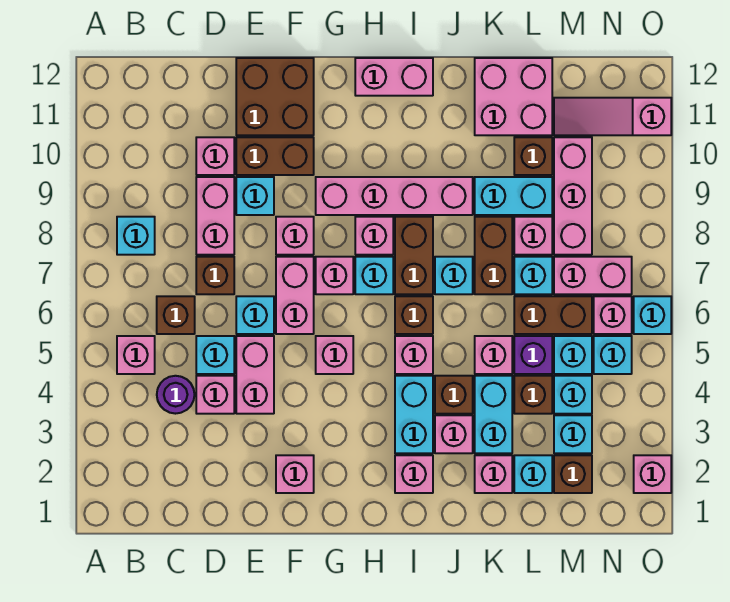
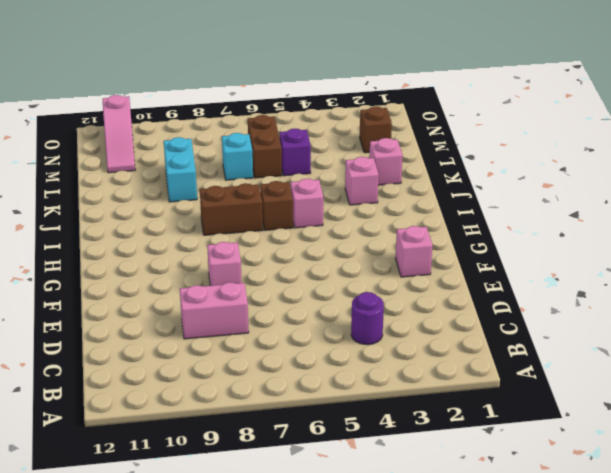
none -> pink 1x1 brick [117,336,155,374]
none -> cyan 1x1 brick [117,217,155,255]
none -> brown 1x1 brick [157,296,195,334]
none -> pink 1x1 brick [196,376,234,414]

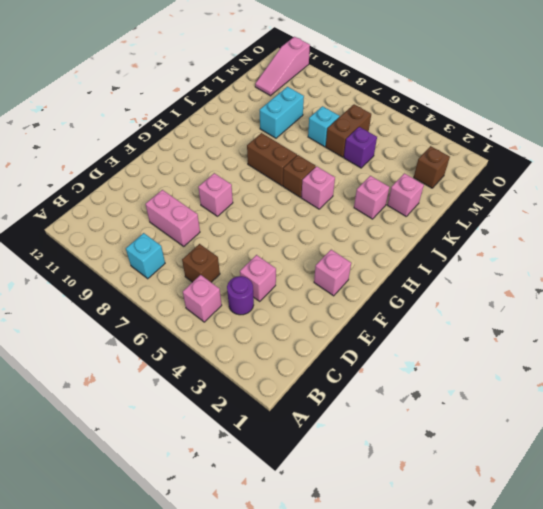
none -> cyan 1x1 brick [196,336,234,374]
none -> brown 1x1 brick [196,257,234,294]
none -> pink 1x1 brick [196,137,234,175]
none -> pink 1x2 brick [236,336,274,414]

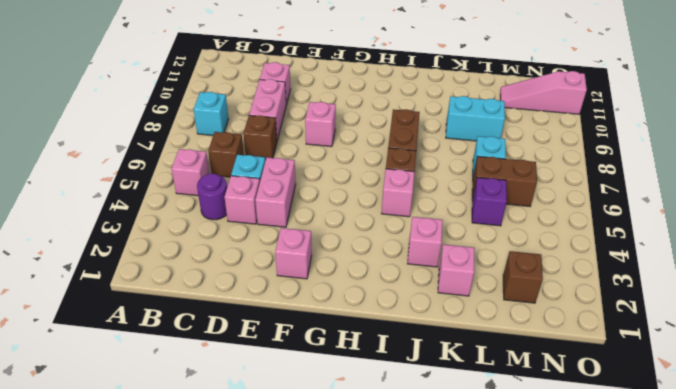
none -> cyan 1x1 brick [236,296,274,334]
none -> cyan 1x1 brick [236,177,274,215]
none -> brown 1x2 brick [236,137,314,175]
none -> brown 2x2 brick [236,58,314,135]

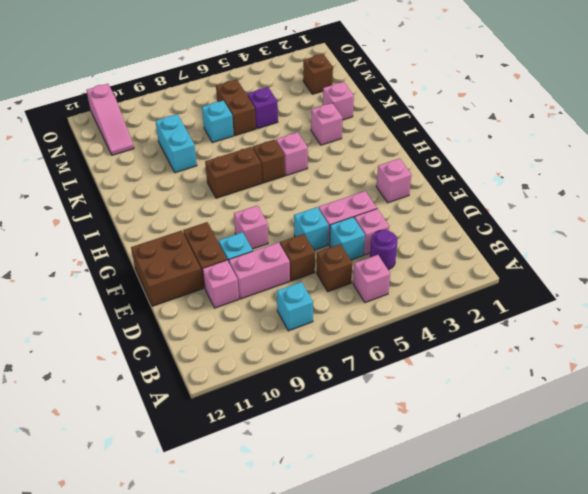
none -> pink 1x2 brick [276,257,314,334]
none -> pink 1x1 brick [316,336,353,374]
none -> pink 1x1 brick [316,257,353,294]
none -> pink 1x4 brick [316,177,473,215]

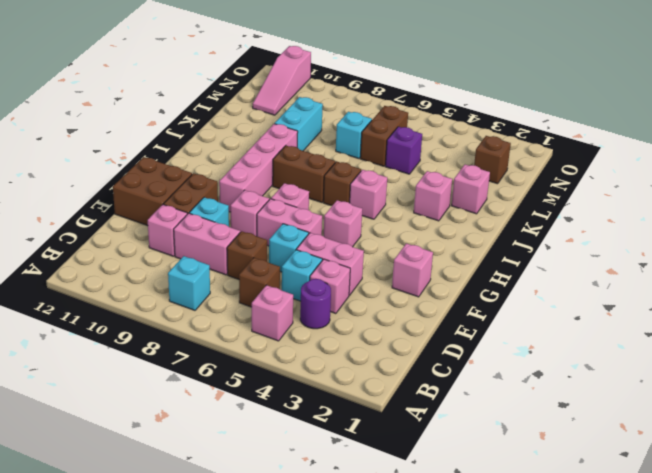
none -> cyan 1x1 brick [355,257,393,294]
none -> pink 1x1 brick [355,217,393,255]
none -> pink 1x2 brick [355,58,433,96]
none -> pink 1x1 brick [395,455,433,493]

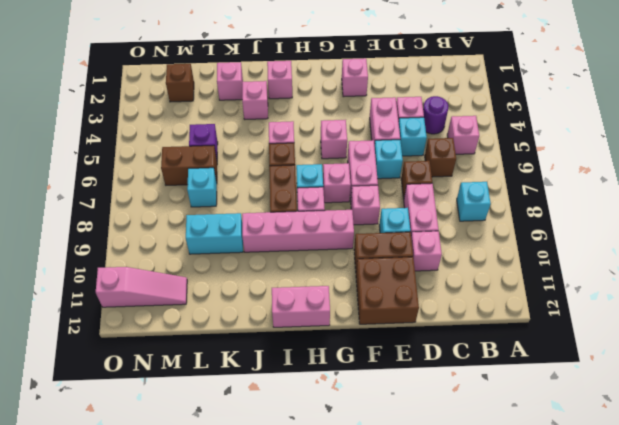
none -> cyan 1x2 brick [395,376,433,453]
none -> brown 1x1 brick [435,376,473,414]
none -> cyan 1x1 brick [435,257,473,294]
none -> cyan 1x2 brick [475,376,512,453]

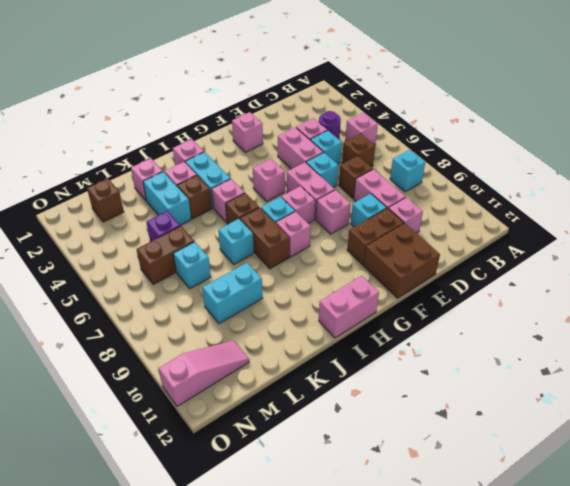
none -> pink 1x4 brick [316,177,473,215]
none -> pink 1x1 brick [475,336,512,374]
none -> brown 1x2 brick [475,217,512,294]
none -> pink 2x2 brick [475,58,552,135]

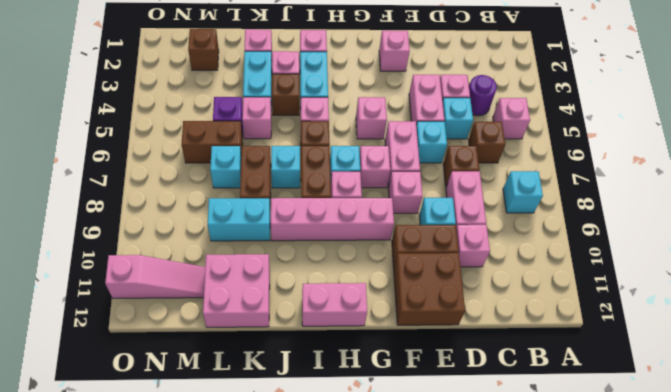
none -> cyan 1x1 brick [514,455,552,493]
none -> brown 1x1 brick [514,376,552,414]
none -> pink 1x1 brick [514,217,552,255]
none -> brown 1x1 brick [514,137,552,175]

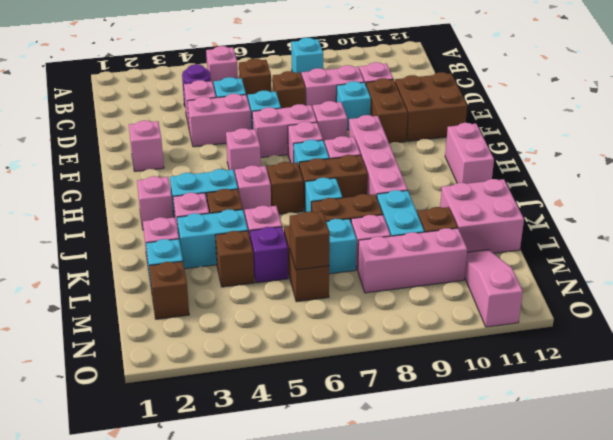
brown 1x1 brick [290,212,330,270] -> none
none -> cyan 1x1 brick [554,415,592,453]
none -> cyan 1x1 brick [554,376,592,414]
none -> cyan 1x1 brick [554,336,592,374]
none -> pink 1x2 brick [554,257,632,294]

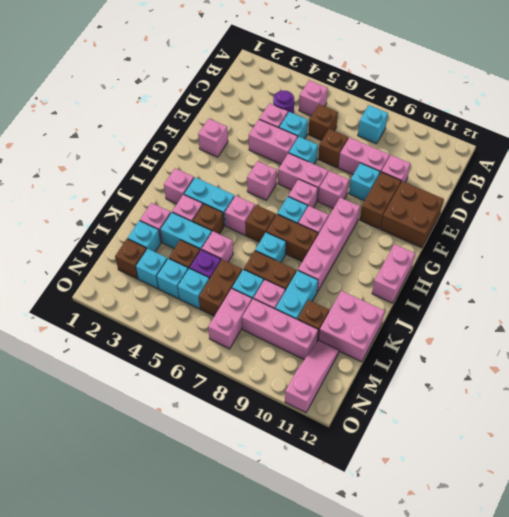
none -> cyan 1x1 brick [594,336,632,374]
none -> pink 1x1 brick [594,296,632,334]
none -> pink 1x1 brick [634,455,671,493]
none -> cyan 1x1 brick [634,296,671,334]

